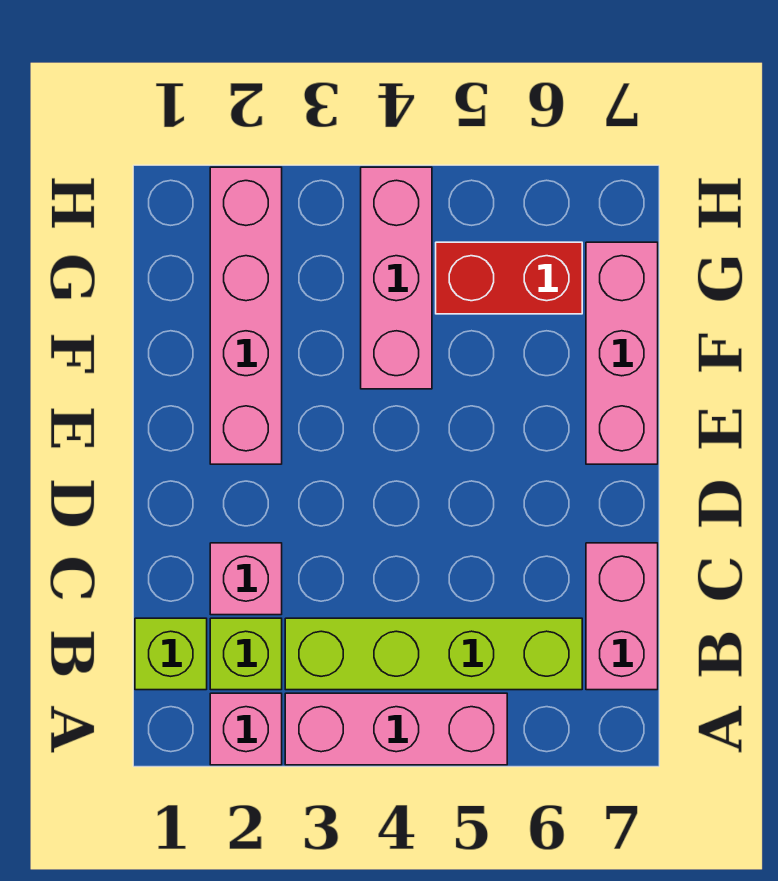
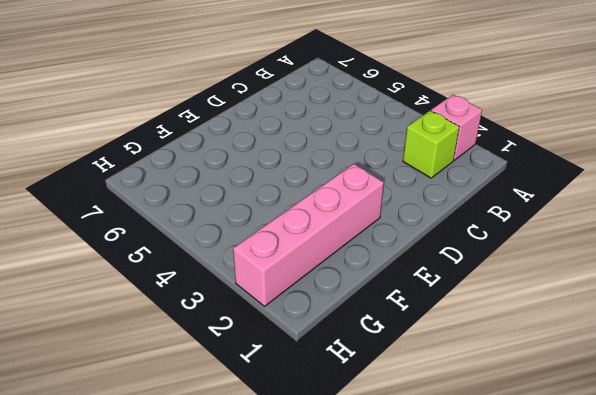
none -> pink 1x3 brick [285,693,507,765]
none -> lime 1x1 brick [135,618,207,690]

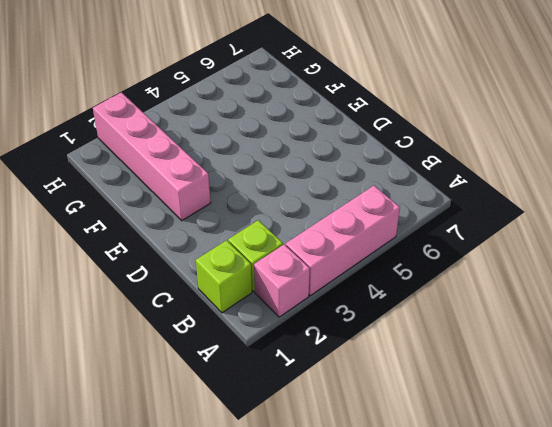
none -> lime 1x4 brick [285,618,582,690]
none -> pink 1x2 brick [586,543,658,690]

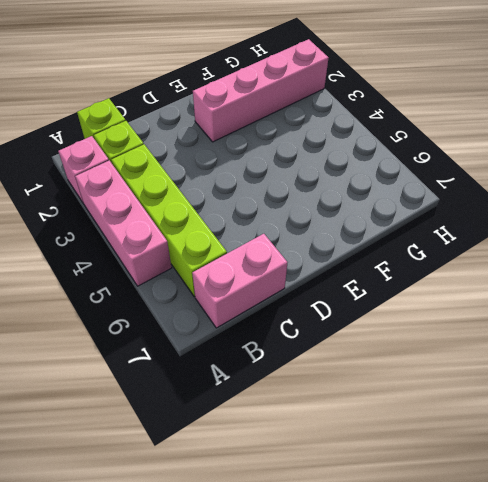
none -> pink 1x1 brick [210,543,282,615]
none -> pink 1x3 brick [586,242,658,464]

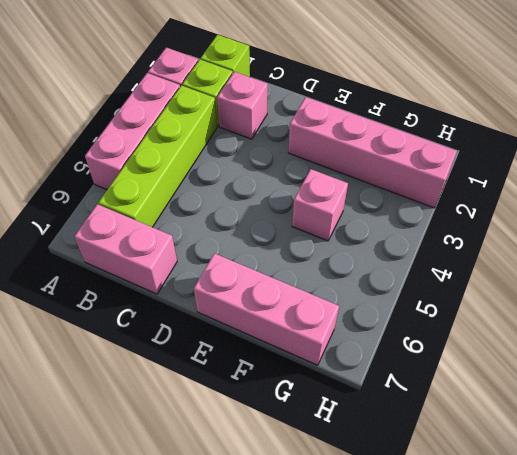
pink 1x1 brick [292,169,348,241] -> pink 1x3 brick [361,167,432,389]
none -> red 1x2 brick [436,242,582,314]

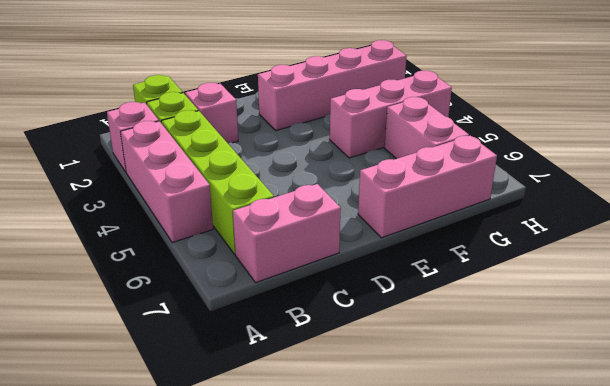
pink 1x2 brick [385,97,469,159] -> red 1x2 brick [436,242,582,314]

